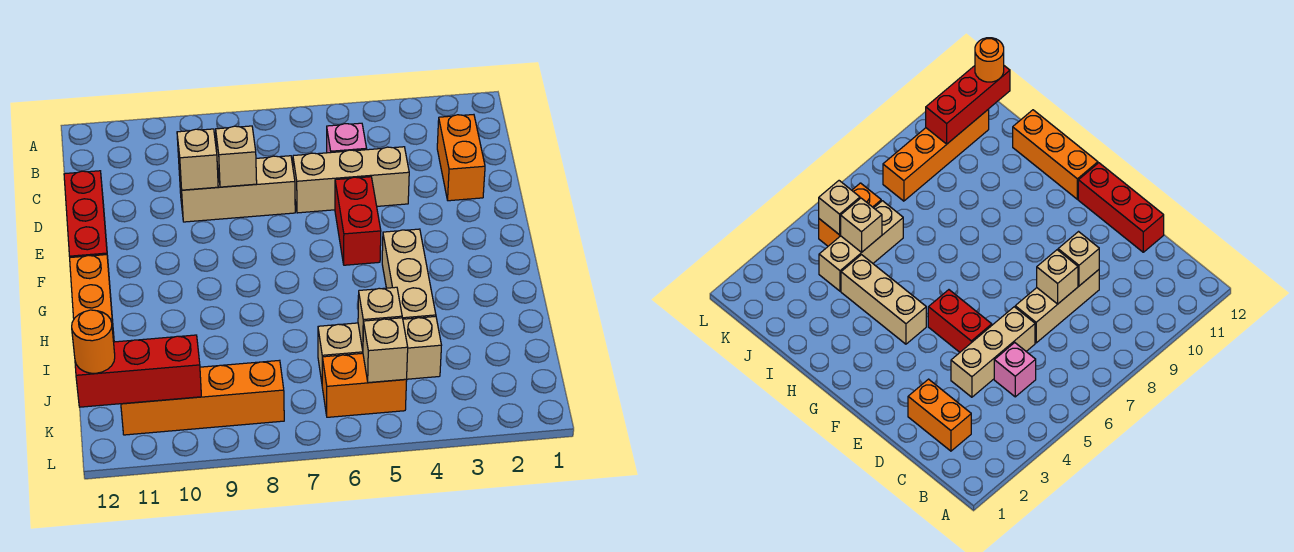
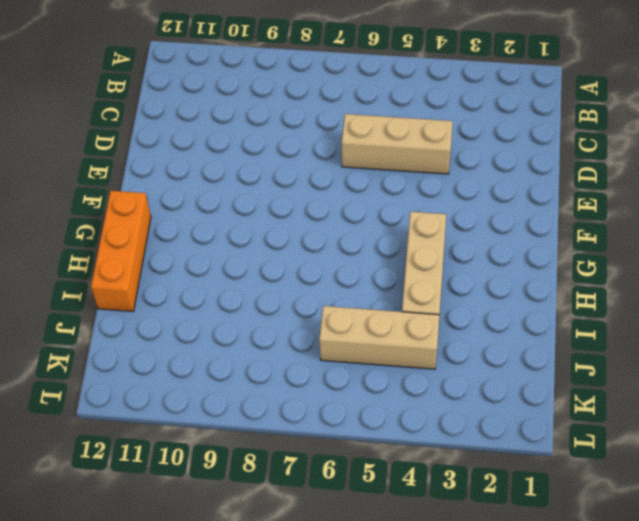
none -> orange 1x2 brick [437,115,485,201]
none -> pink 1x1 brick [327,123,367,153]
none -> tan 1x3 brick [179,156,295,222]

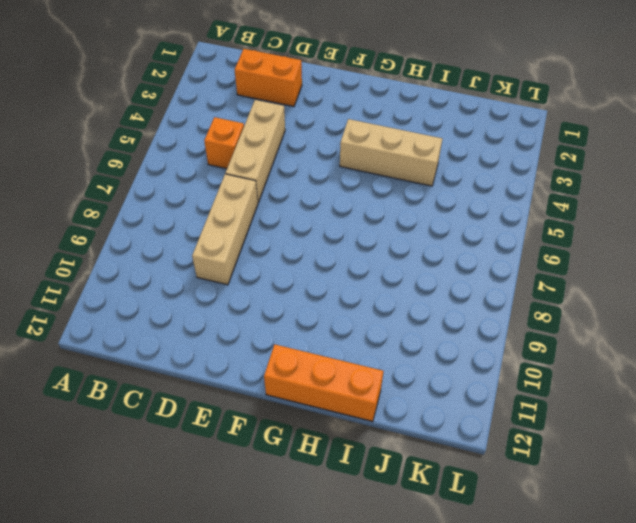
orange 1x1 brick [204,117,244,169] -> pink 1x1 brick [327,123,367,153]
none -> red 1x3 brick [64,171,109,270]
none -> red 1x2 brick [335,177,381,265]
none -> tan 1x3 brick [318,316,441,381]

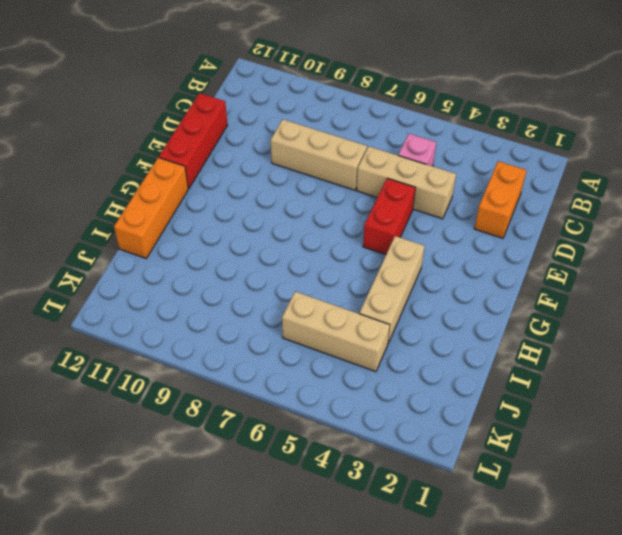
none -> orange 1x2 brick [322,353,407,417]
none -> orange 1x4 brick [121,360,284,435]
none -> tan 1x1 brick [216,126,257,187]

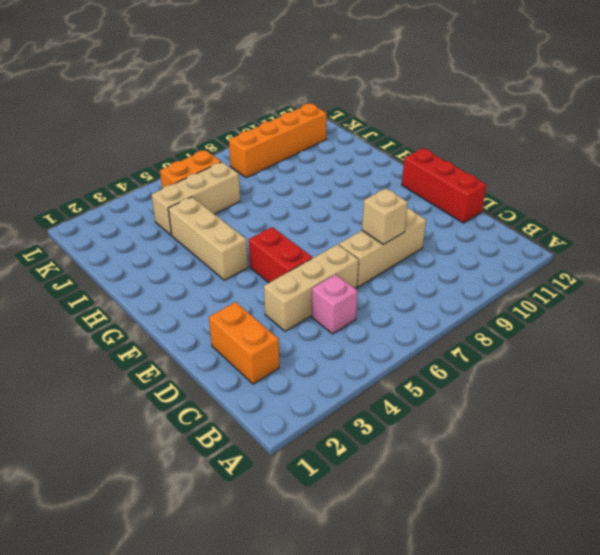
none -> orange 1x3 brick [70,255,114,342]
none -> tan 1x1 brick [177,129,218,190]
none -> tan 1x1 brick [358,287,402,350]

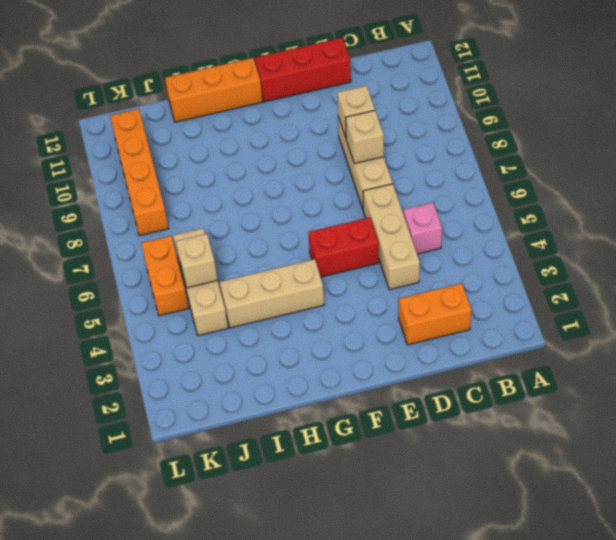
none -> tan 1x1 brick [363,318,408,383]
none -> red 1x3 brick [75,335,201,407]
none -> orange 1x1 round brick [72,310,115,373]

